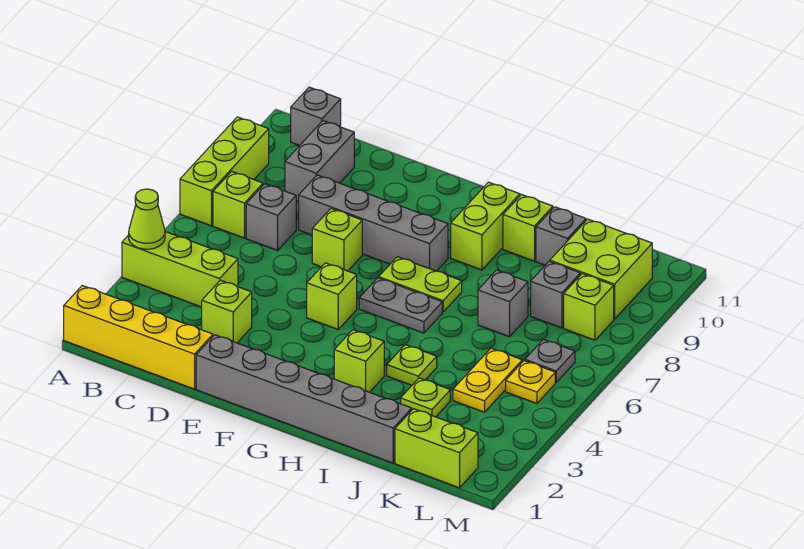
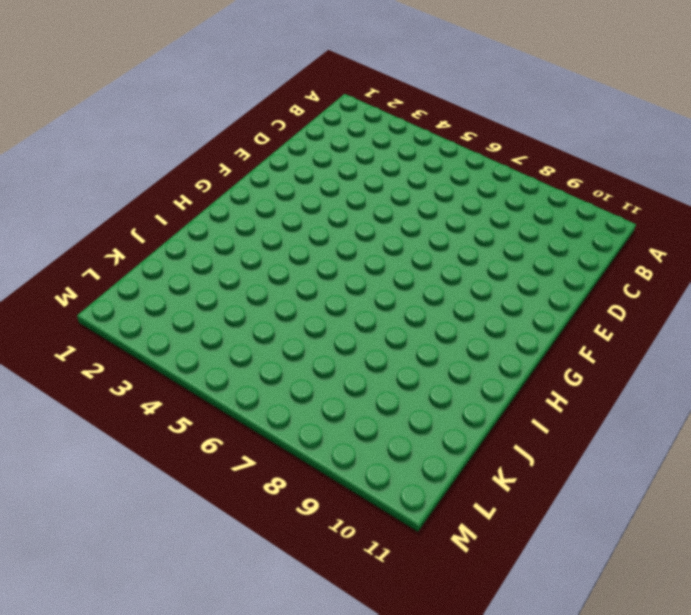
none -> yellow 1x4 brick [64,286,213,389]
none -> lime 1x3 brick [122,232,238,307]
none -> lime 1x3 brick [180,117,269,226]

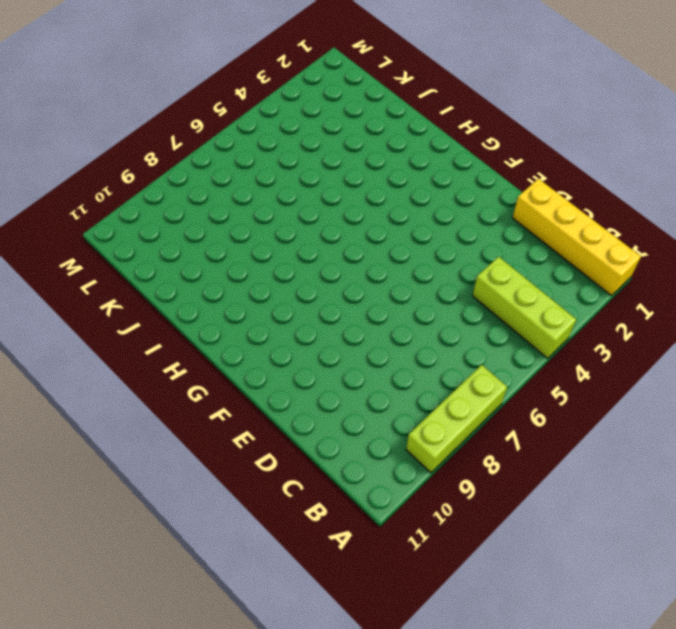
none -> lime 1x1 brick [213,171,263,238]
none -> grey 1x1 brick [291,87,341,146]
none -> grey 1x1 brick [246,184,296,250]

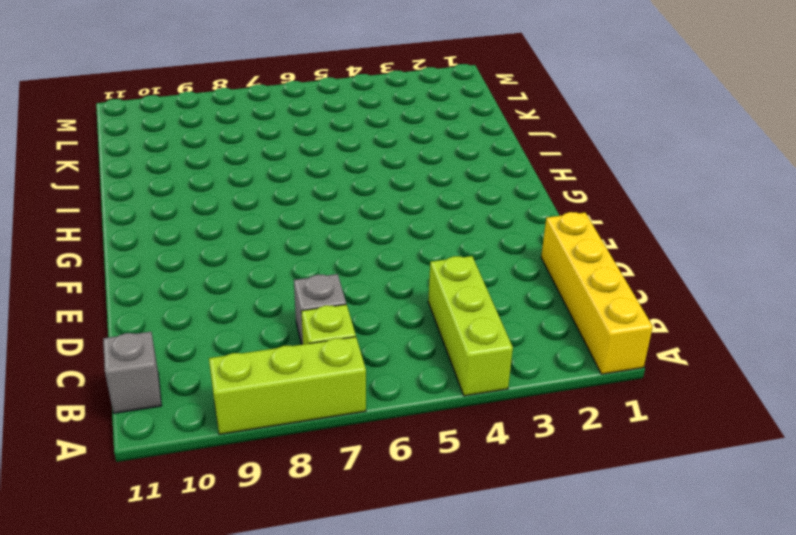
none -> grey 1x2 brick [285,121,354,202]
none -> lime 1x1 brick [202,280,252,343]
none -> grey 1x4 brick [299,175,448,271]

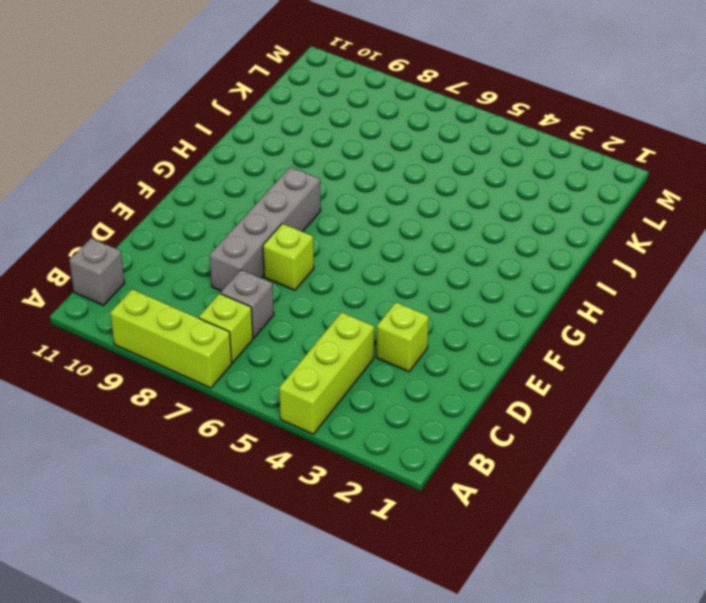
none -> yellow 1x4 brick [64,286,213,389]
none -> grey 1x2 brick [285,121,354,202]
none -> grey 1x6 brick [196,335,412,463]

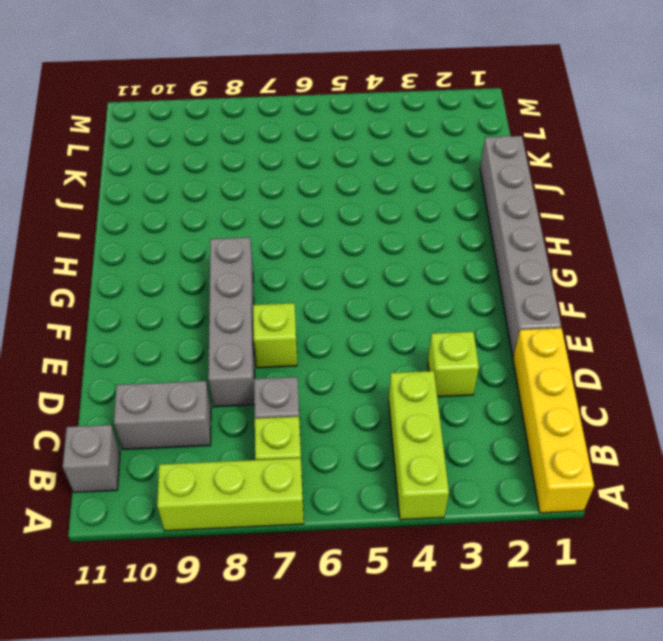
none -> lime 1x1 brick [307,263,357,329]
none -> grey 1x2 plate [359,278,442,333]
none -> lime 1x2 plate [379,257,462,312]

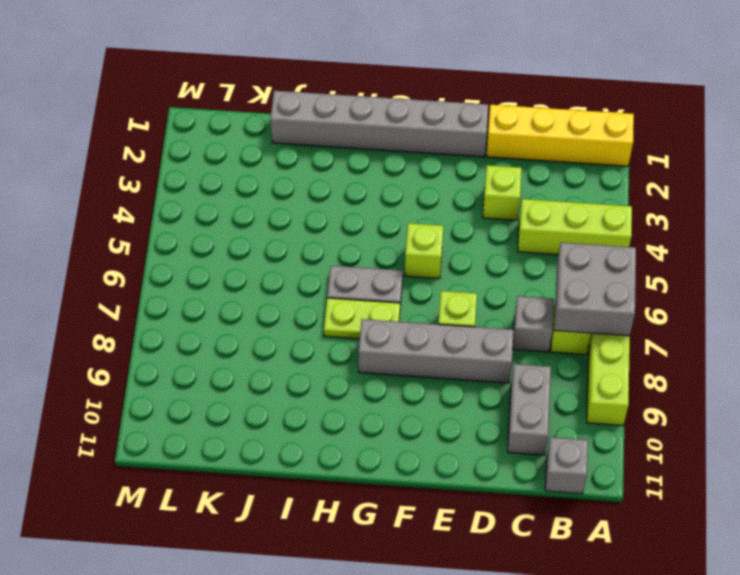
grey 2x2 brick [554,242,636,336] -> none
none -> lime 1x1 brick [334,330,384,392]
none -> lime 1x2 brick [451,182,520,270]
none -> lime 1x1 plate [387,345,437,385]

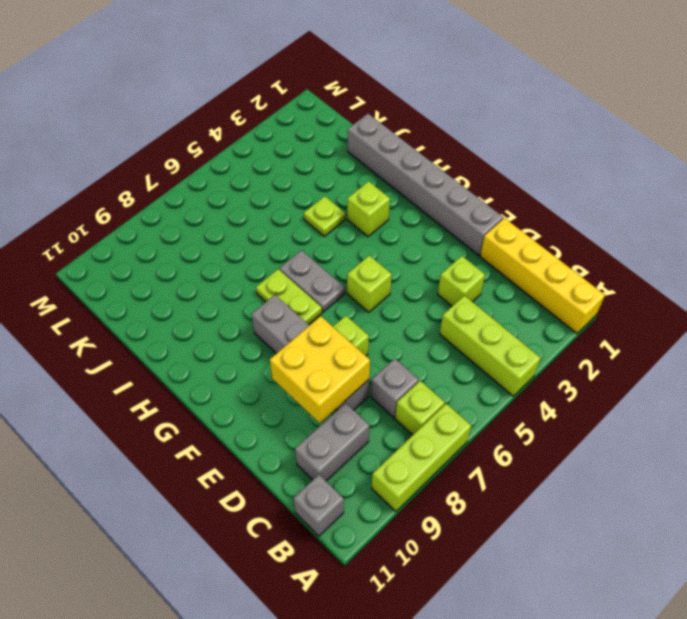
yellow 2x2 brick [270,316,370,423] -> none
none -> lime 1x2 brick [451,182,520,270]
none -> lime 1x1 brick [503,195,553,261]
none -> lime 1x1 plate [401,378,450,417]

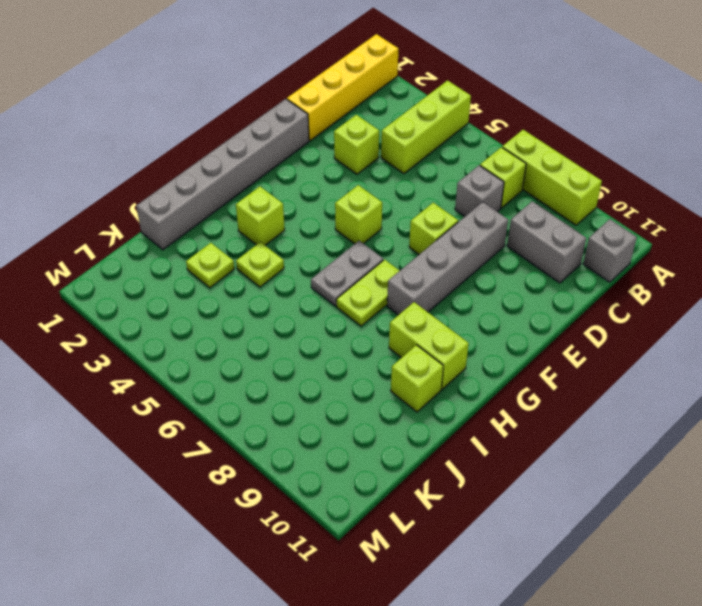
none -> grey 1x1 brick [478,270,528,337]
none -> grey 1x1 brick [536,207,586,265]
none -> lime 1x2 brick [395,409,478,488]

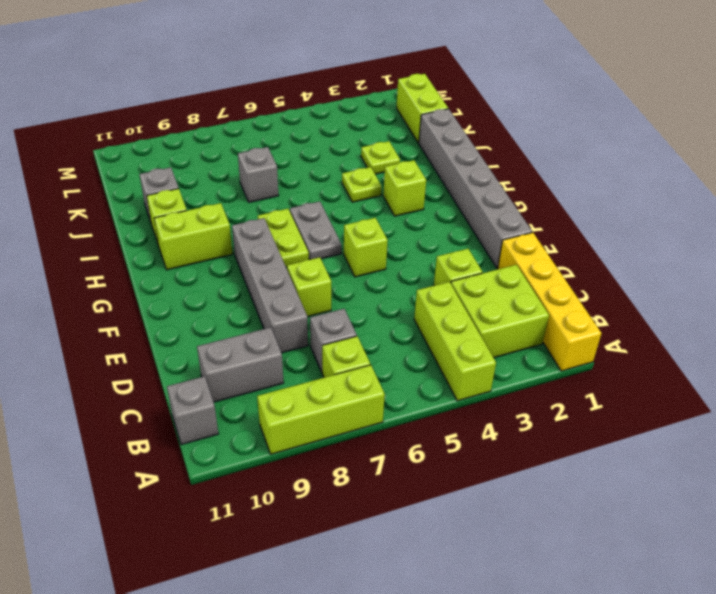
lime 2x2 brick [451,265,549,358] -> lime 2x2 brick moved to [550,219,652,319]
none -> yellow 1x2 plate [453,348,522,412]
none -> grey 1x1 brick [531,261,580,328]
none -> yellow 1x1 plate [506,361,555,403]

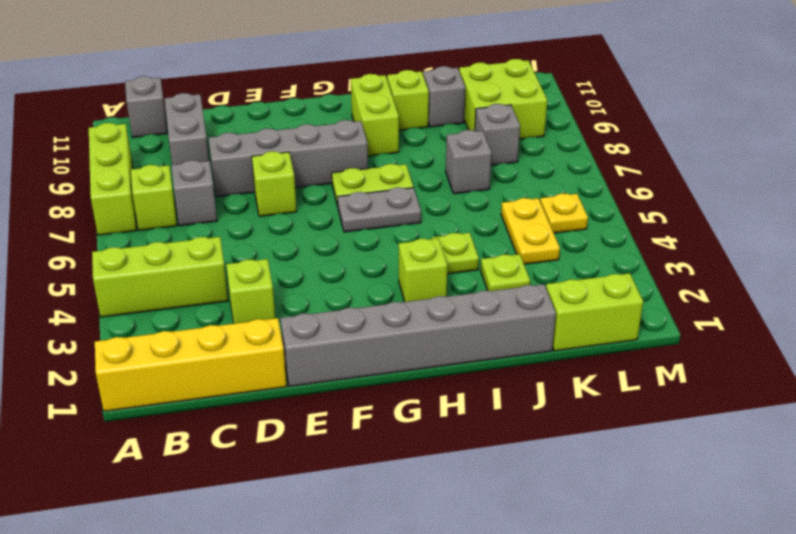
none -> lime 1x1 brick [307,263,357,329]
none -> grey 1x1 plate [525,340,575,382]
none -> lime 1x1 brick [564,274,614,340]

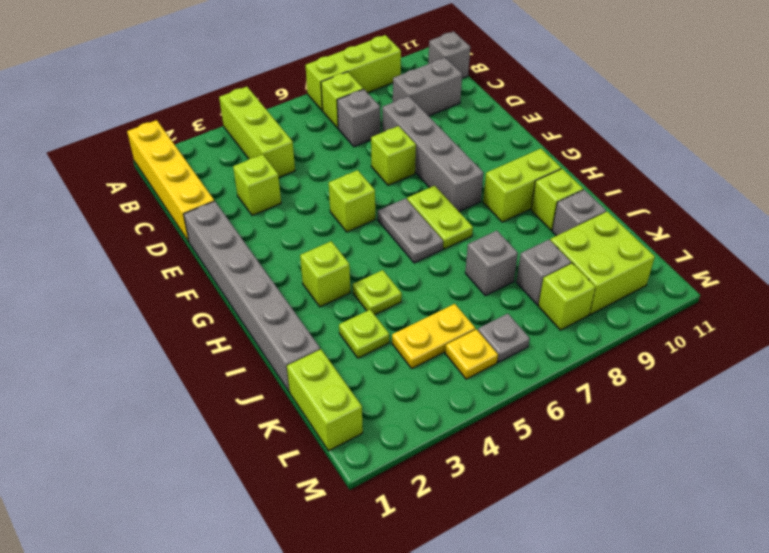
none -> lime 1x1 cone [129,189,165,249]

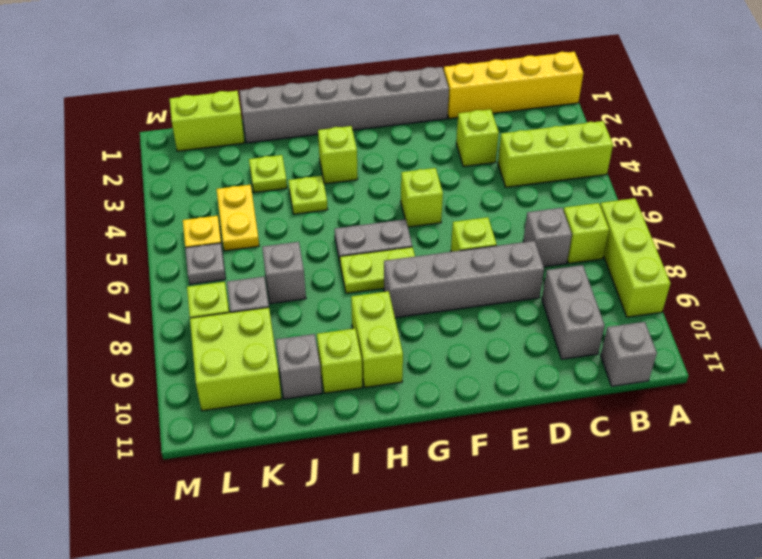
none -> lime 1x1 cone [129,189,165,249]

